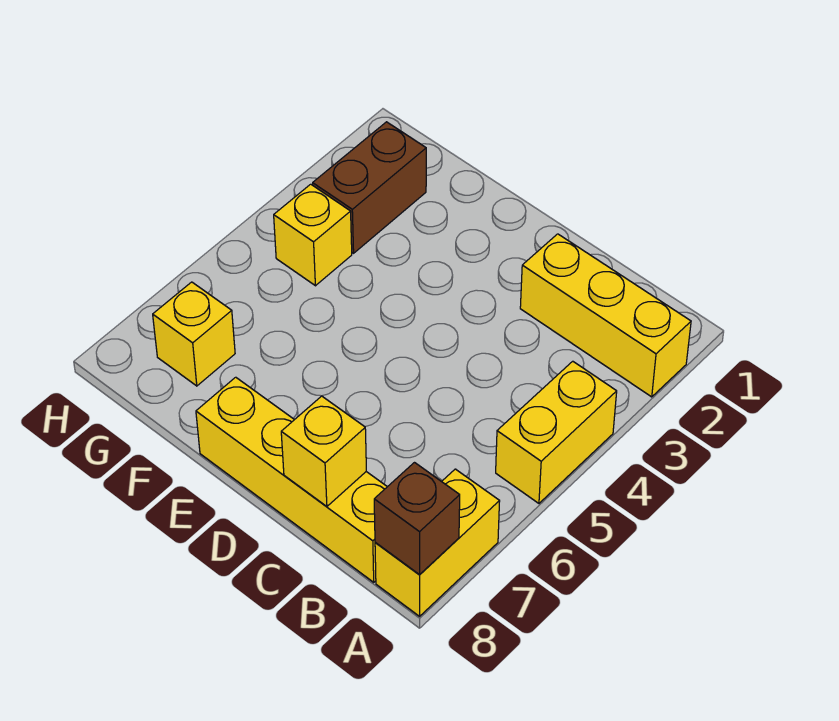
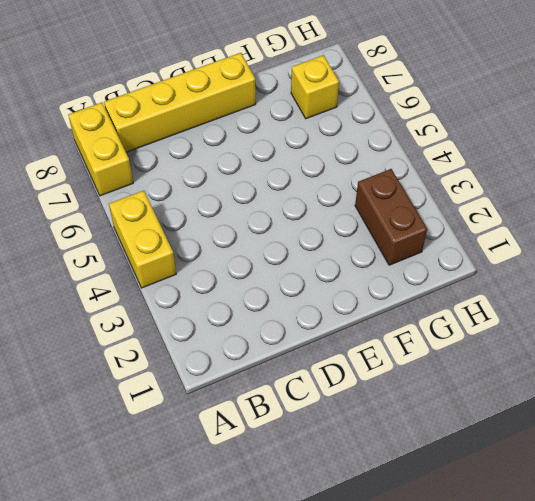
none -> yellow 1x3 brick [520,234,691,397]
none -> yellow 1x1 brick [274,184,352,286]

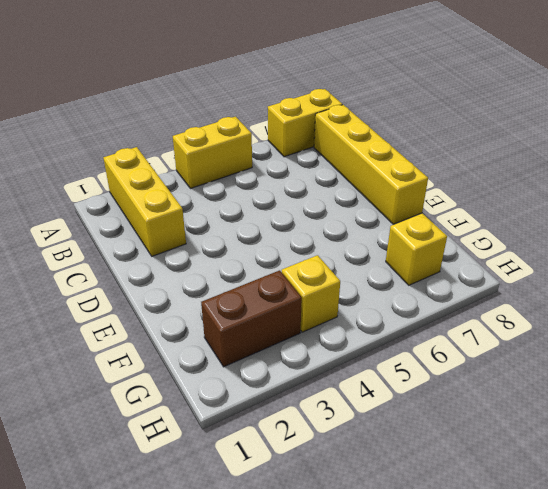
none -> brown 1x1 brick [374,463,460,575]
none -> yellow 1x1 brick [281,396,366,506]

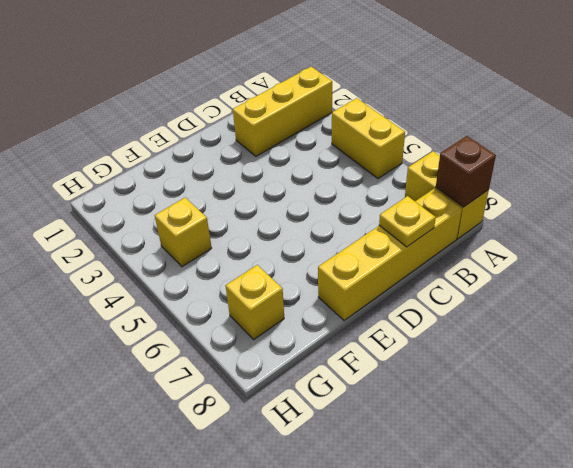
yellow 1x1 plate [379,196,436,247] -> yellow 1x1 brick [281,396,366,506]
none -> brown 1x2 brick [313,122,426,253]

